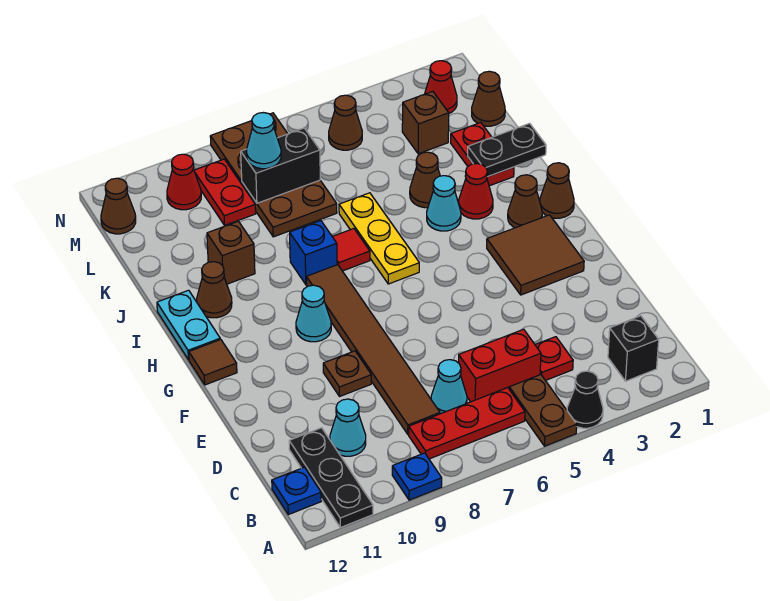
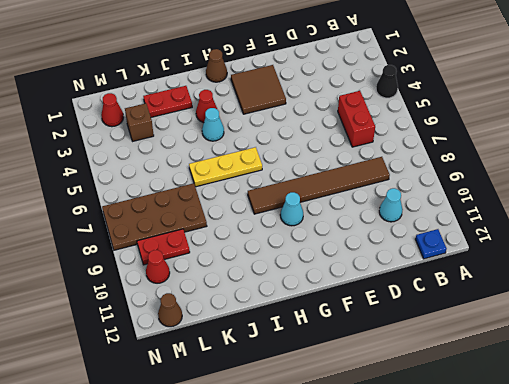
none -> brown 1x2 plate [509,375,577,446]
none -> blue 1x1 plate [392,453,442,500]
none -> black 1x3 plate [289,428,373,528]
none -> black 1x1 brick [608,316,659,381]

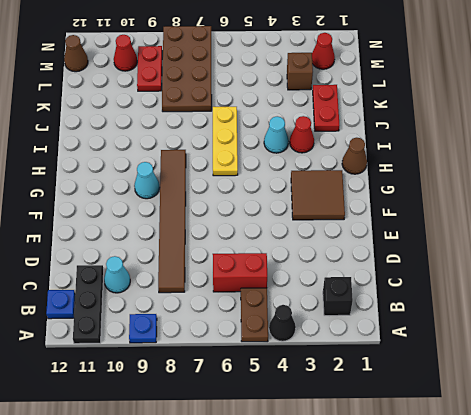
none -> red 1x3 plate [409,388,525,459]
none -> red 1x1 plate [535,337,573,380]
none -> cyan 1x1 cone [431,360,467,414]
none -> brown 1x1 plate [323,351,371,396]

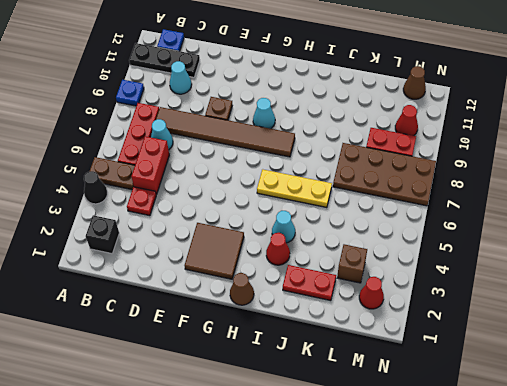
none -> brown 1x1 tile [189,339,237,385]
none -> brown 1x1 cone [508,175,542,228]
none -> cyan 1x2 plate [157,290,220,360]
none -> red 1x1 tile [332,229,370,271]

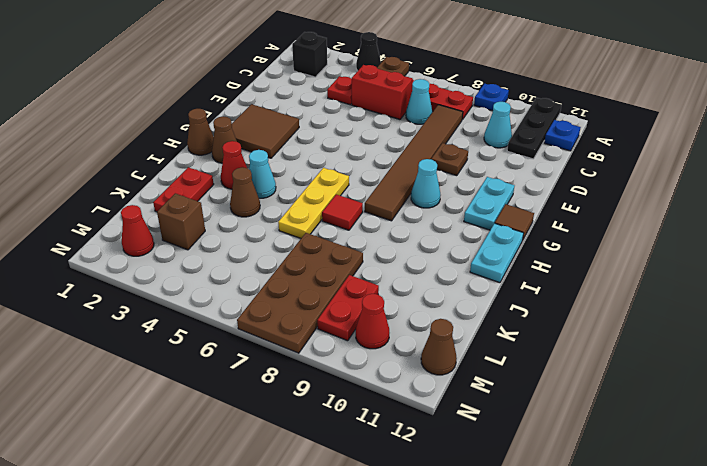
cyan 1x2 plate [464,177,515,230] -> none
none -> blue 1x1 brick [290,221,337,285]
none -> brown 1x1 cone [197,262,232,318]
none -> brown 1x1 brick [207,221,255,284]
none -> brown 1x1 cone [472,71,505,126]

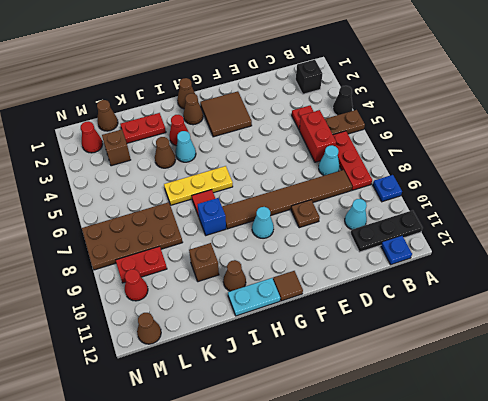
none -> brown 1x1 cone [329,95,362,150]
none -> black 1x2 plate [468,124,546,177]
none -> black 1x2 brick [241,128,320,203]
none -> cyan 1x1 cone [247,113,281,169]

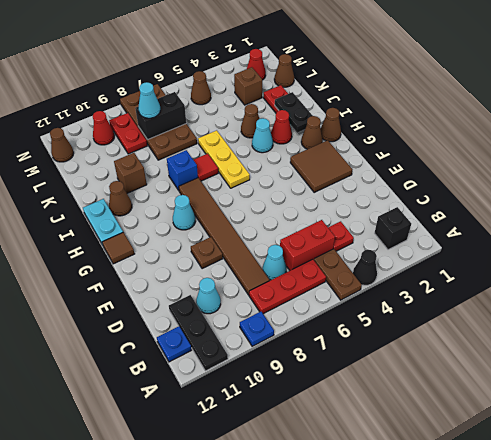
black 1x2 plate [275,92,313,132] -> black 1x2 plate turned to [468,124,546,177]

